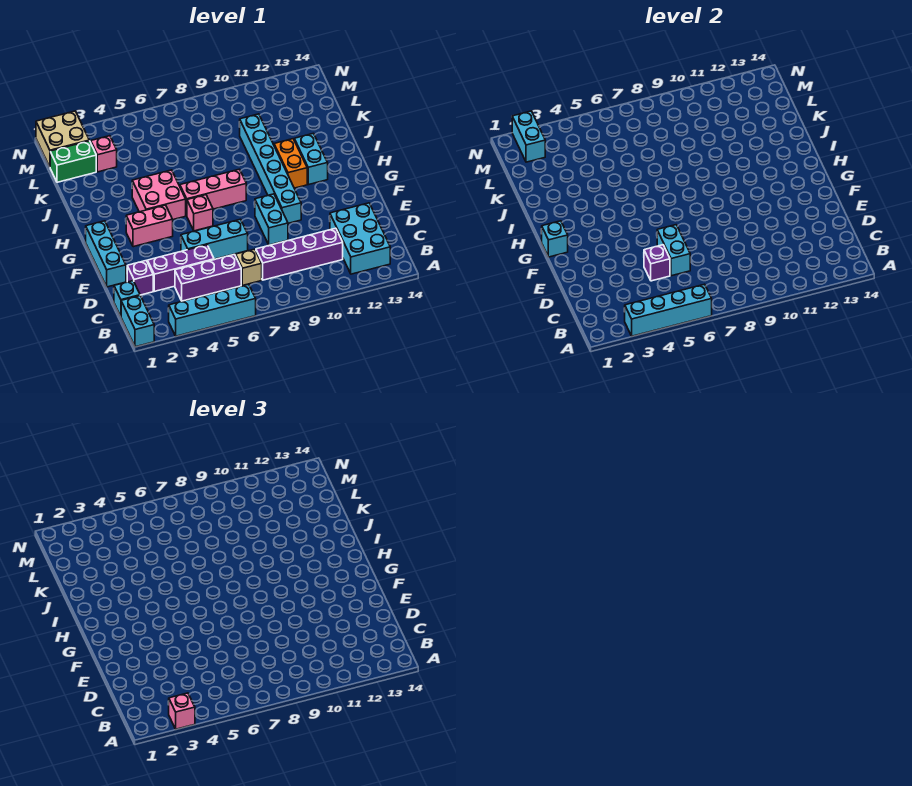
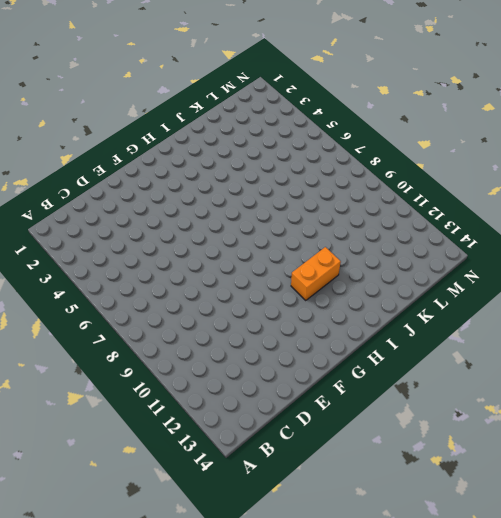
none -> cyan 1x2 brick [121,296,154,347]
none -> cyan 1x4 brick [169,284,256,336]
none -> cyan 2x3 brick [330,203,390,274]

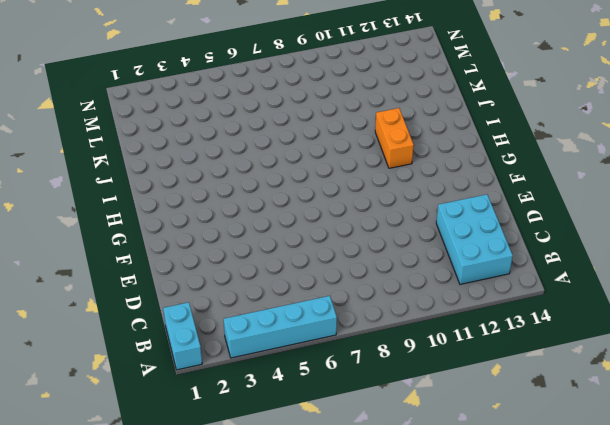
none -> cyan 1x1 brick [114,281,140,316]
none -> purple 1x3 brick [175,255,241,301]
none -> tan 1x1 brick [236,249,262,285]

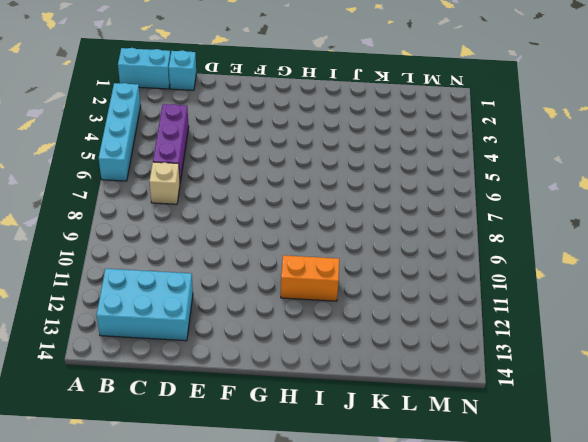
none -> purple 1x4 brick [256,228,343,280]
none -> purple 1x1 brick [127,261,153,295]
none -> purple 1x3 brick [148,245,214,291]

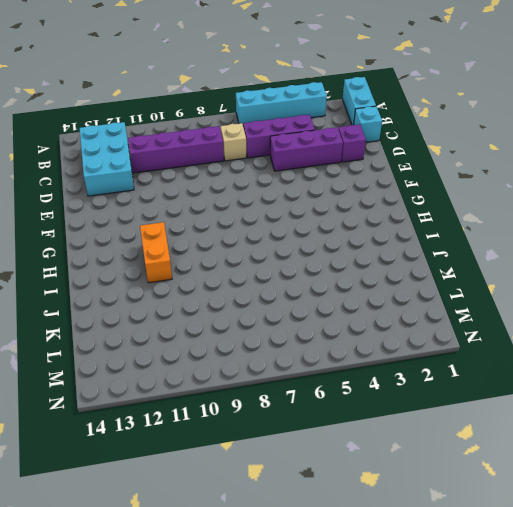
none -> cyan 1x3 brick [86,221,126,287]
none -> cyan 1x3 brick [181,219,248,259]
none -> cyan 1x2 brick [255,194,288,245]

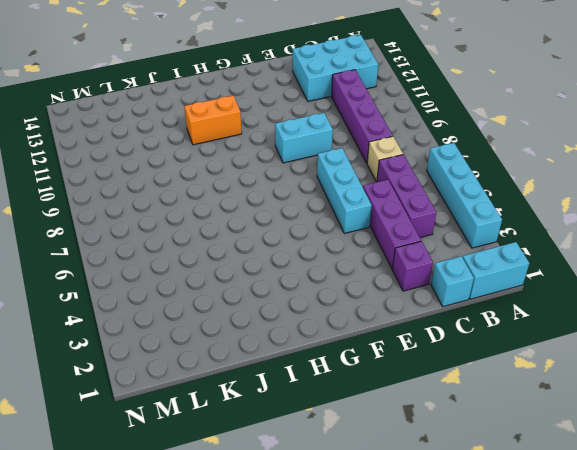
none -> cyan 1x3 brick [86,221,126,287]
none -> cyan 1x6 brick [239,114,301,223]
none -> pink 1x2 brick [126,205,173,247]

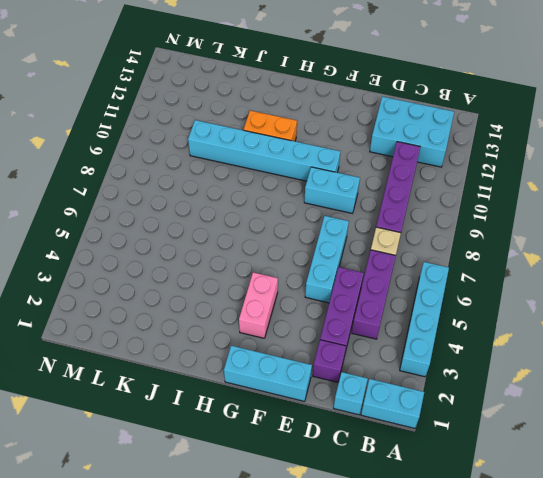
none -> pink 1x1 brick [187,195,213,231]
none -> pink 2x2 brick [132,170,186,220]
none -> pink 1x3 brick [180,169,246,215]

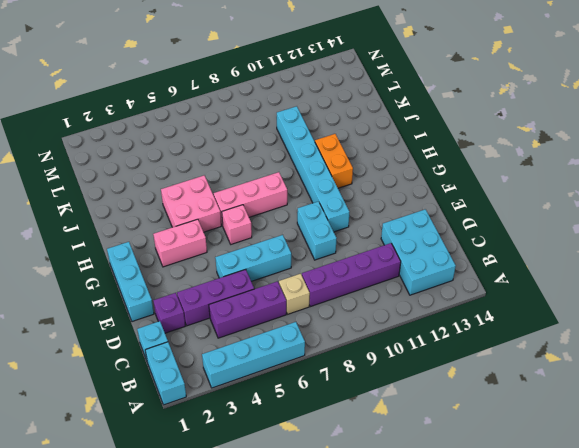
none -> cyan 1x2 brick [294,133,328,185]
none -> green 1x2 brick [50,141,96,182]
none -> pink 1x1 brick [91,136,117,172]

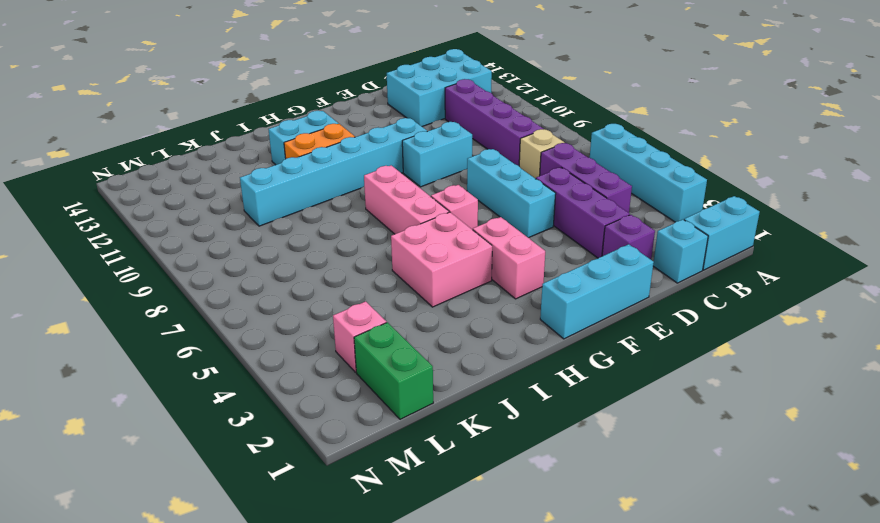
none -> tan 2x2 brick [36,111,89,167]
none -> cyan 1x4 brick [625,284,712,336]
none -> purple 1x1 brick [644,245,670,281]

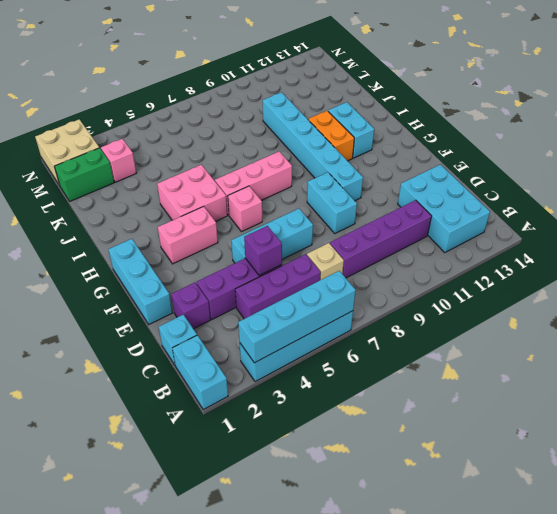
none -> cyan 1x2 brick [657,225,690,276]
none -> cyan 1x1 brick [542,221,568,257]
none -> cyan 1x2 brick [512,111,545,162]

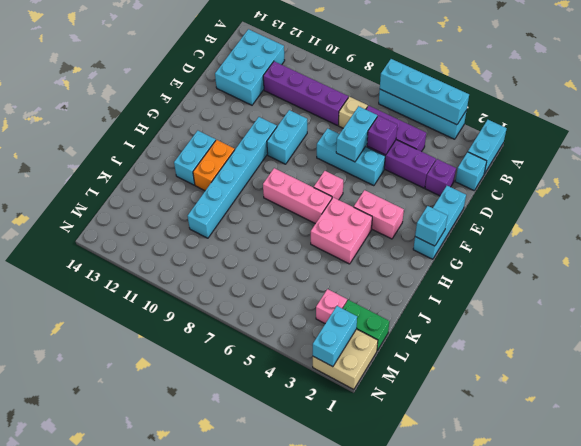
none -> pink 1x1 brick [169,693,195,729]

